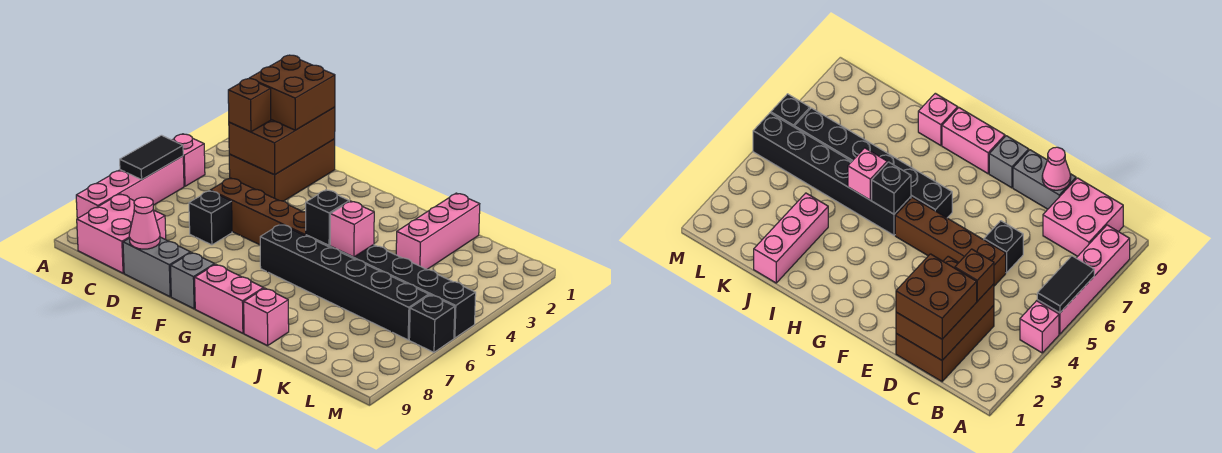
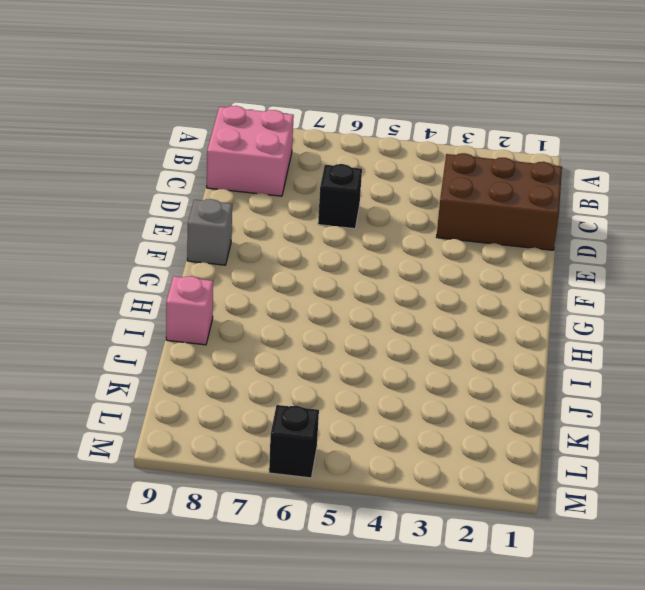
none -> pink 1x1 brick [173,134,205,186]
none -> pink 1x4 brick [76,156,184,218]
none -> brown 1x4 brick [210,178,306,245]

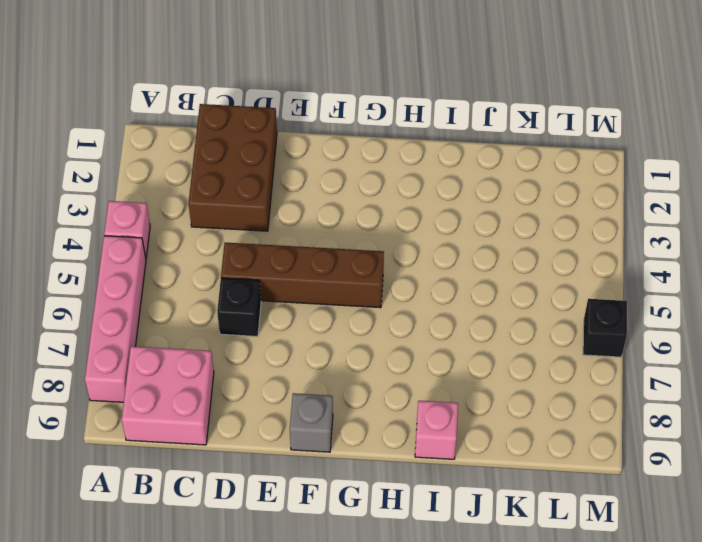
none -> grey 1x2 brick [123,237,190,297]
none -> black 1x6 brick [260,224,429,340]
none -> pink 1x2 brick [195,264,264,333]

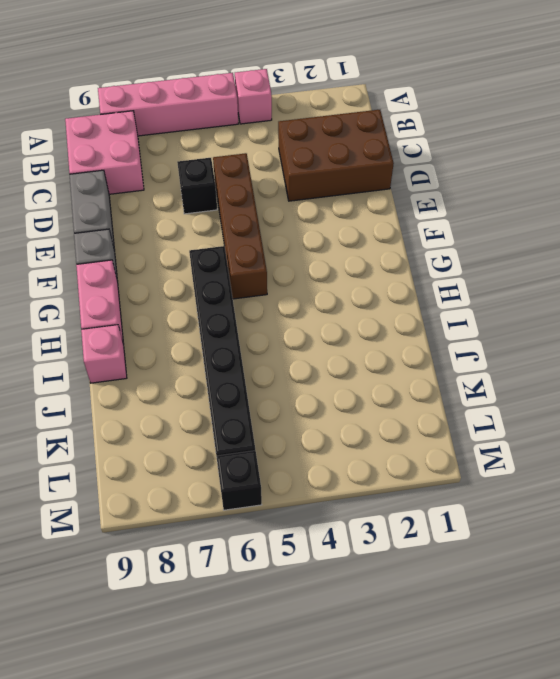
none -> black 1x6 brick [306,235,476,338]
none -> pink 1x3 brick [396,193,480,269]
none -> black 1x2 tile [120,135,183,180]

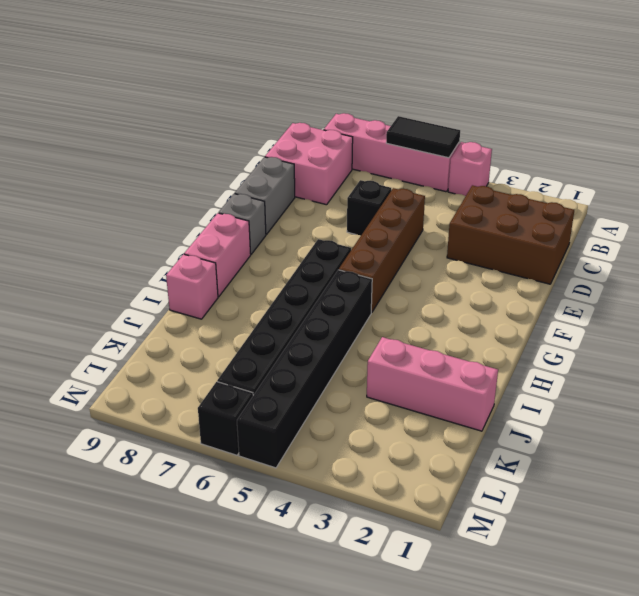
none -> brown 2x3 brick [229,107,335,175]
none -> pink 1x1 cone [129,197,160,249]
none -> black 1x1 brick [306,190,349,245]

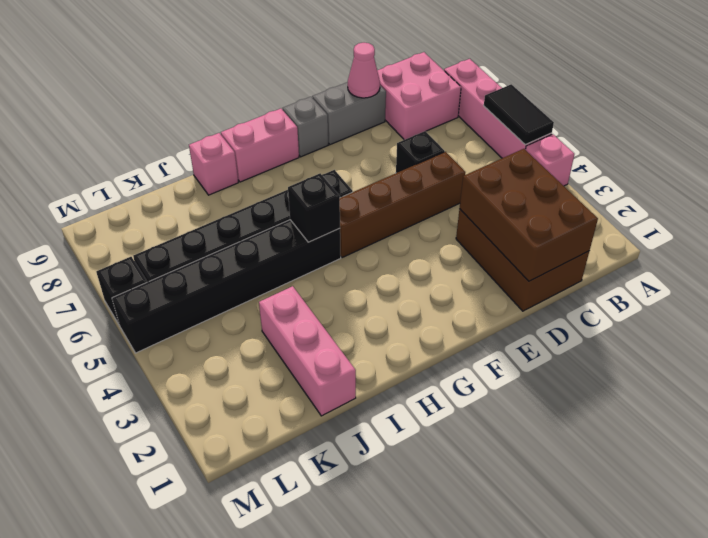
none -> pink 1x1 brick [330,201,374,257]
none -> brown 2x2 brick [249,55,335,130]
none -> brown 1x1 brick [228,79,271,132]

